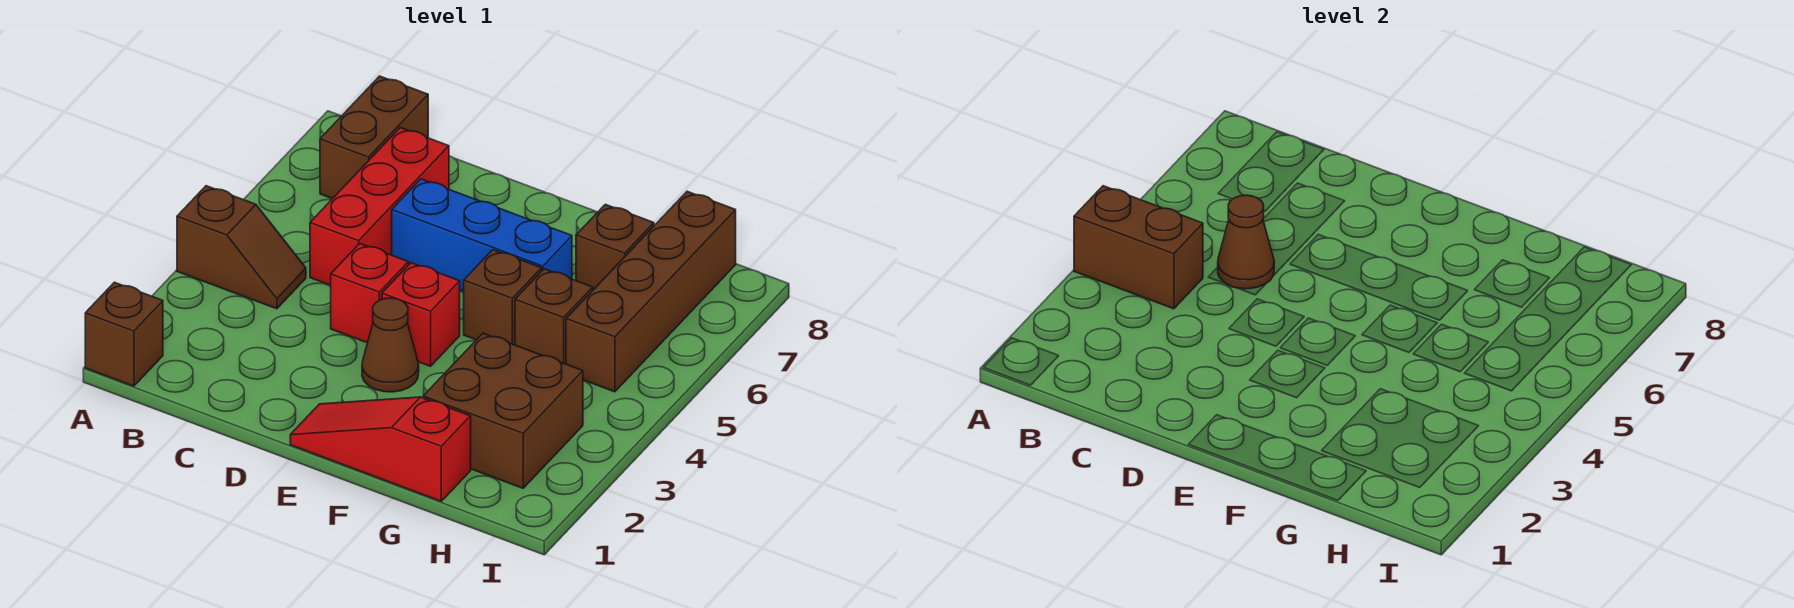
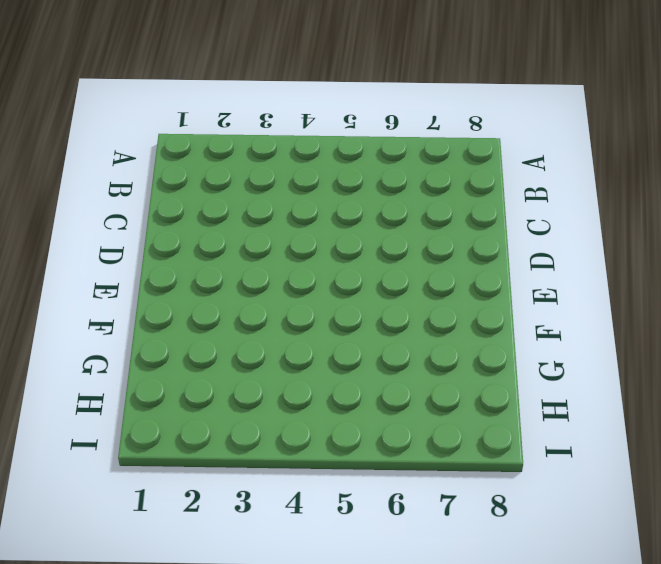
none -> brown 1x1 brick [85,282,163,386]
none -> brown 1x2 slope [177,186,306,309]
none -> brown 1x2 brick [320,76,428,199]

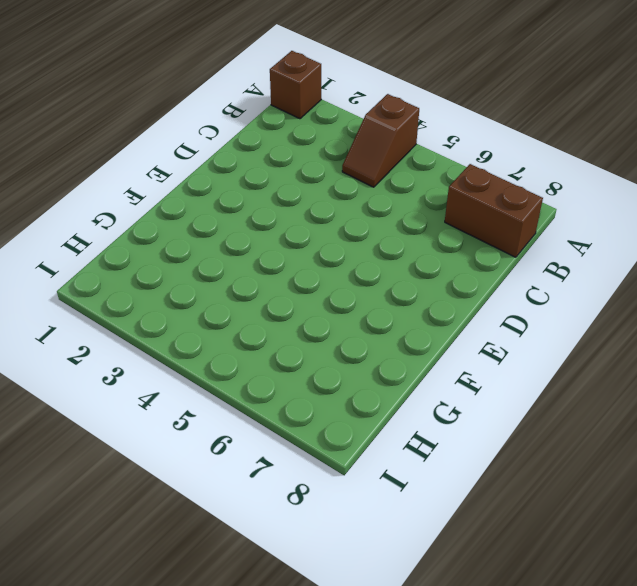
none -> red 1x3 brick [310,128,449,285]
none -> red 1x1 brick [331,244,409,343]
none -> blue 1x3 brick [392,179,572,292]

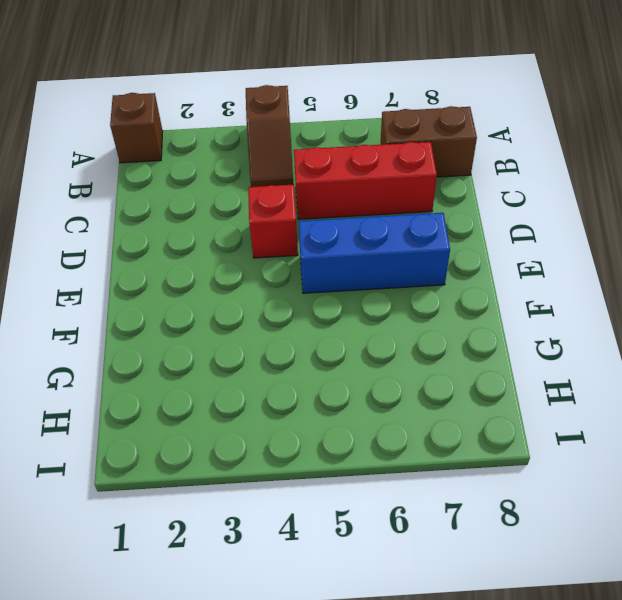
blue 1x3 brick [299,213,450,293] -> blue 1x3 brick turned to [392,179,572,292]
none -> red 1x3 slope [290,397,471,501]
none -> brown 1x1 cone [362,298,419,392]
none -> red 1x1 brick [382,263,460,366]

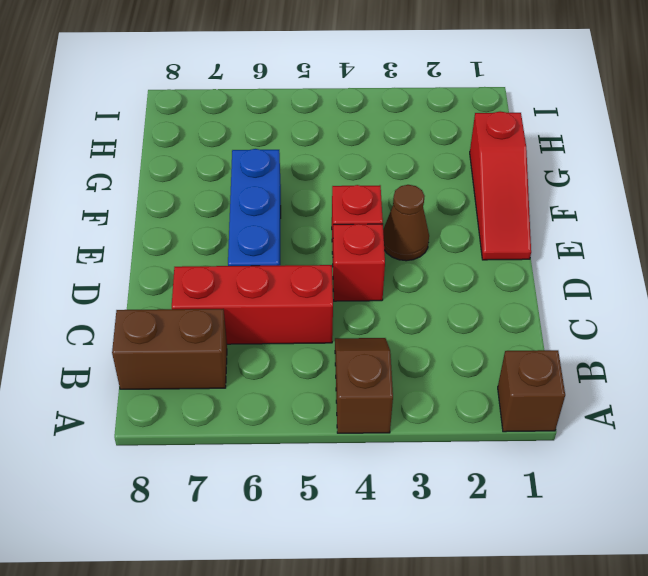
none -> brown 1x1 brick [464,250,542,345]
none -> brown 2x2 brick [423,333,583,488]
none -> brown 1x1 brick [515,269,593,364]

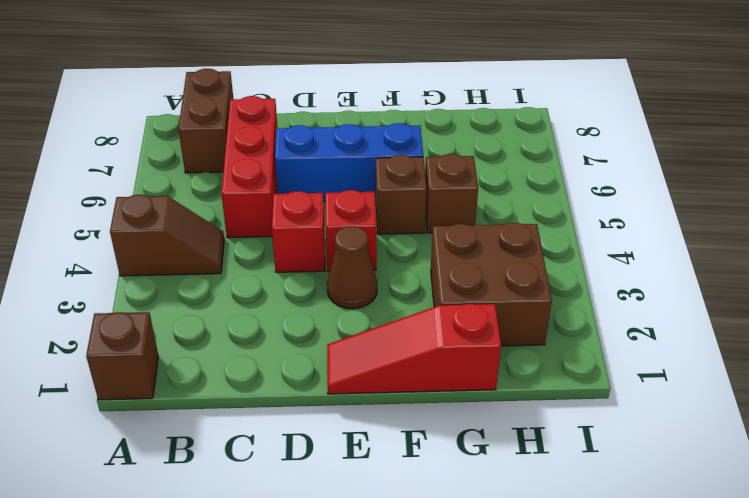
none -> brown 1x1 brick [576,204,654,290]
none -> brown 1x4 brick [566,191,736,392]
none -> brown 1x2 brick [1074,186,1203,309]

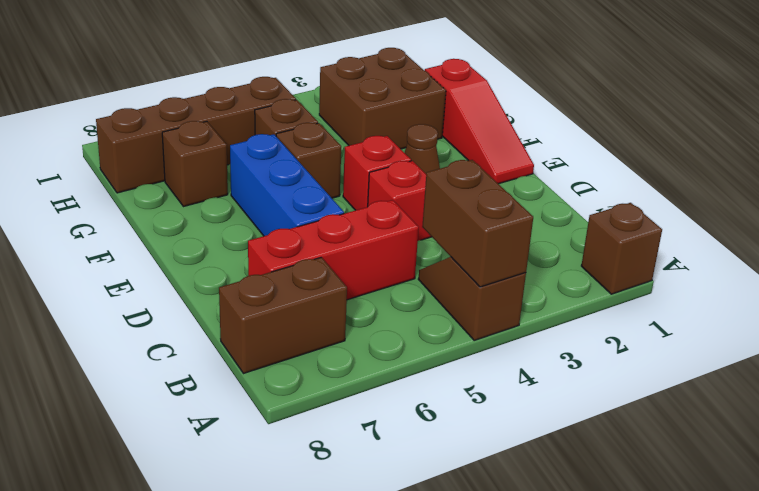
none -> brown 1x1 cone [1218,195,1274,289]

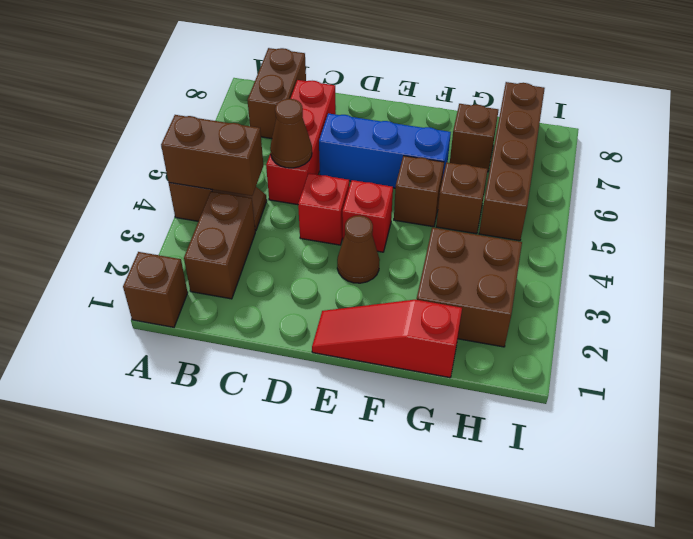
brown 1x2 brick [184,191,255,299] -> none

